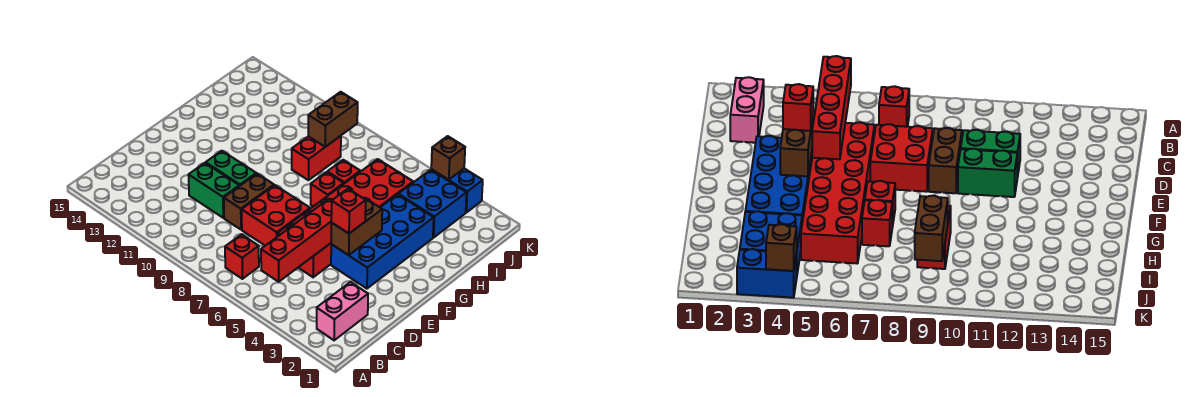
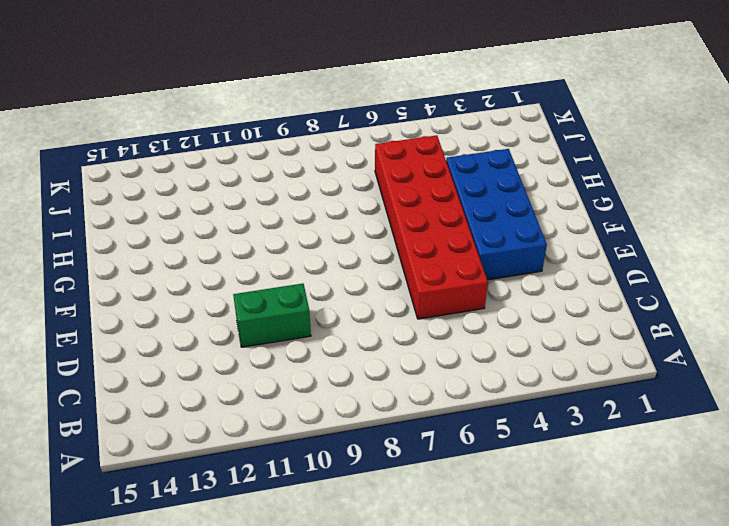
none -> pink 1x2 brick [317,282,368,340]
none -> red 1x1 brick [225,235,259,279]
none -> red 2x2 brick [242,185,310,246]

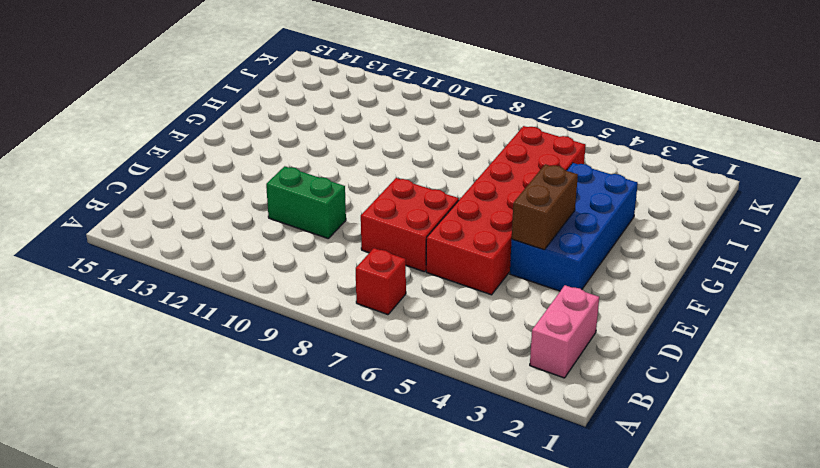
none -> brown 1x2 brick [224,174,274,230]
none -> green 1x2 brick [206,151,256,186]
none -> red 1x1 brick [311,172,344,206]

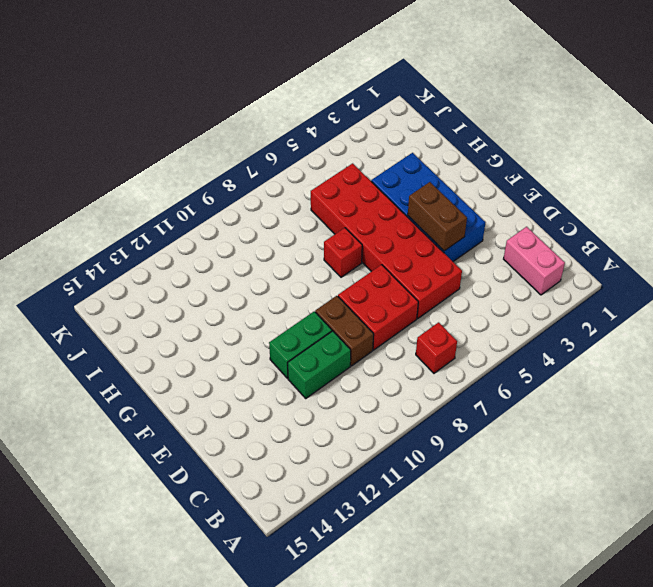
none -> red 1x1 brick [327,160,360,183]
none -> red 1x2 brick [292,136,341,180]
none -> blue 2x2 brick [398,170,466,237]

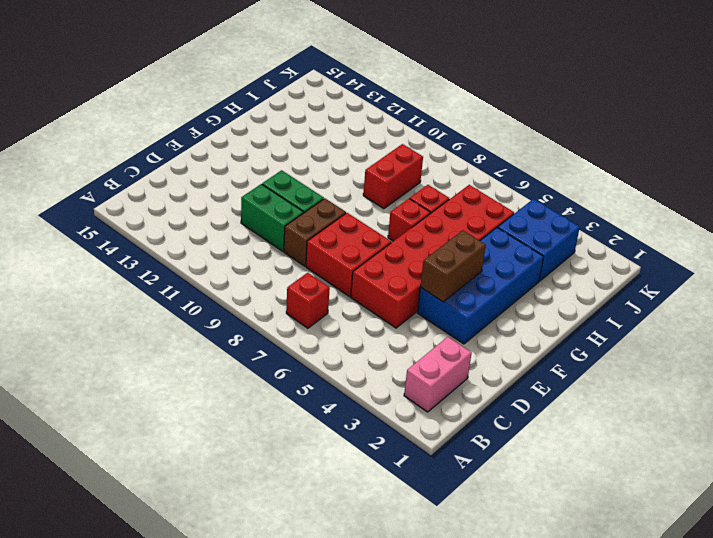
none -> blue 1x2 brick [431,169,483,212]
none -> red 1x4 brick [261,199,332,282]
none -> brown 1x2 brick [308,92,358,147]

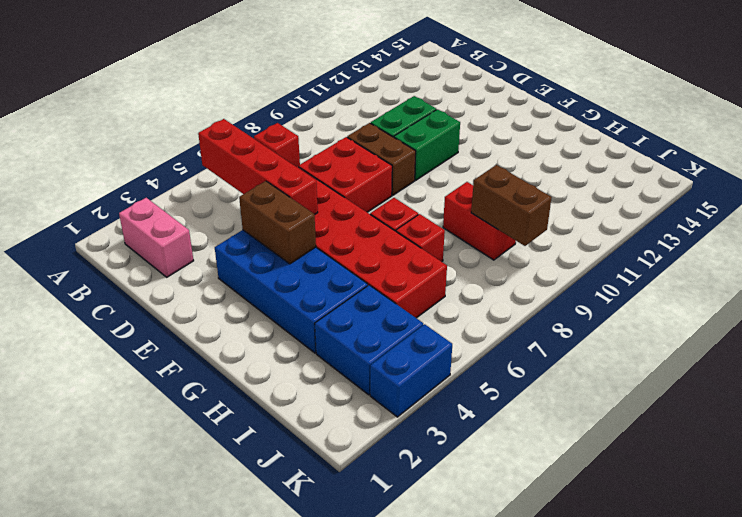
none -> brown 1x1 brick [431,136,465,180]
none -> red 1x1 brick [331,189,366,233]

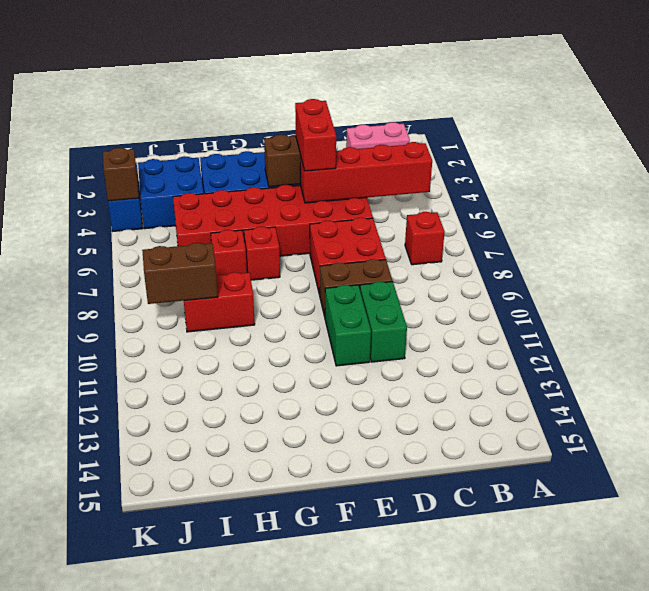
red 1x2 brick [295,99,336,171] -> red 1x1 brick [331,189,366,233]

